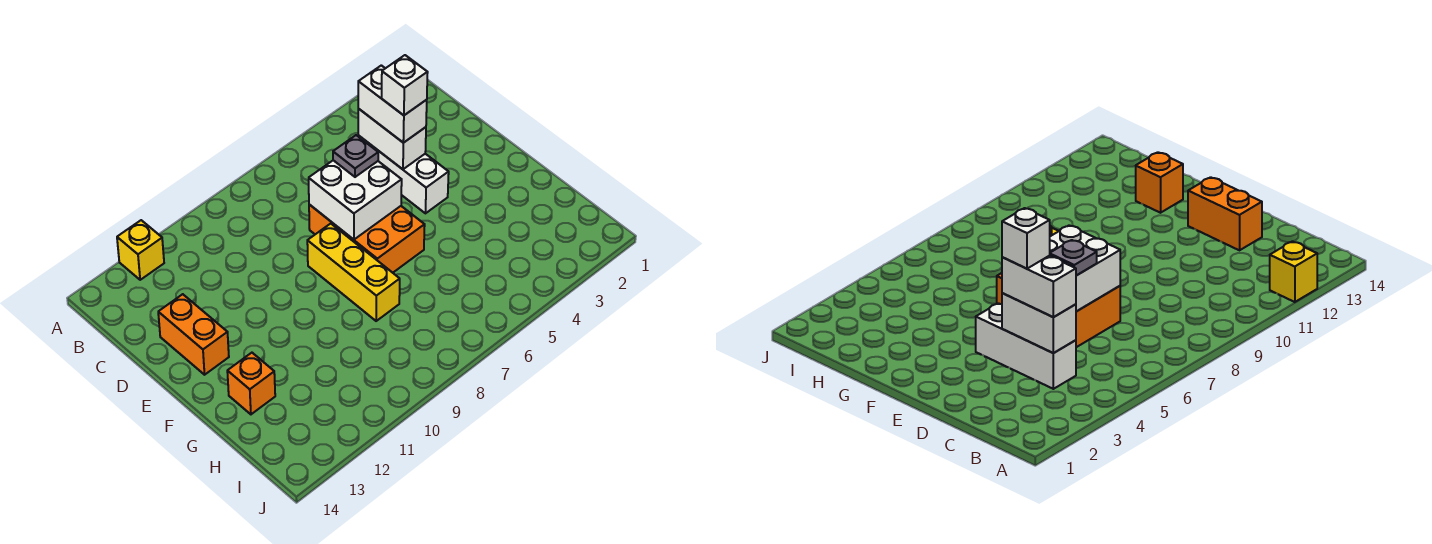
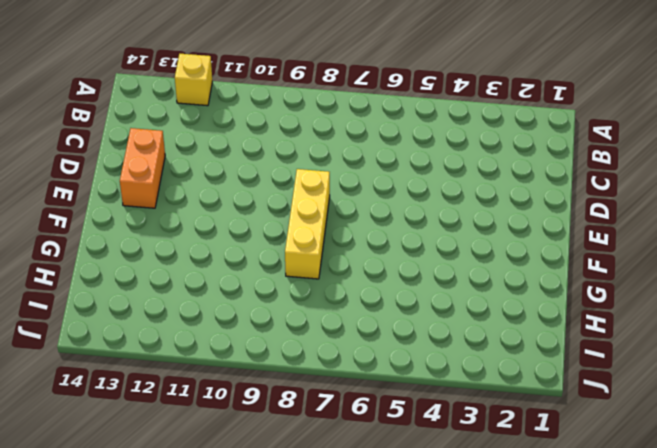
none -> white 1x3 brick [358,136,449,213]
none -> orange 2x3 brick [309,204,425,273]

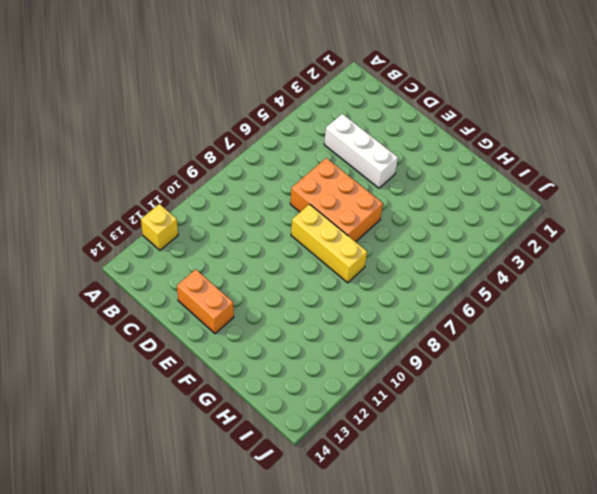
none -> orange 1x1 brick [227,353,275,414]
none -> white 1x2 brick [358,109,426,169]

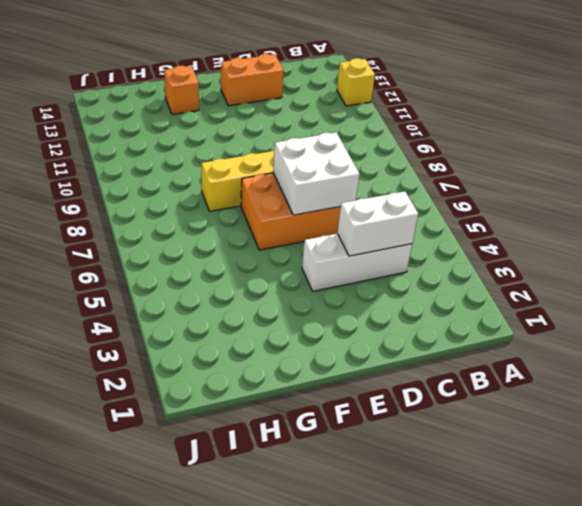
none -> white 1x2 brick [358,65,427,143]
none -> grey 1x1 plate [333,135,378,177]

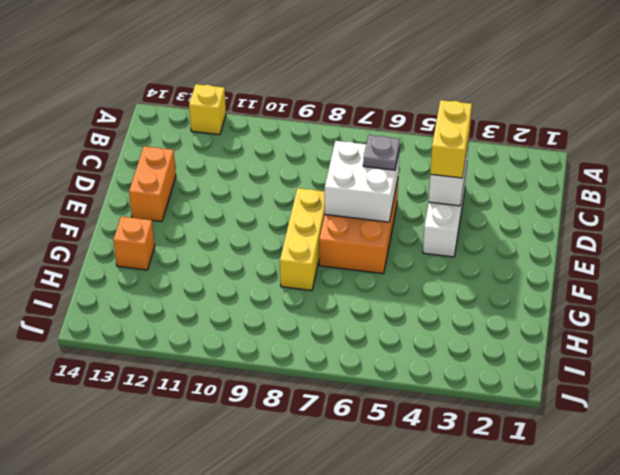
yellow 1x2 brick [430,100,472,178] -> white 1x2 brick [358,65,427,143]
none -> white 1x1 brick [382,55,428,115]

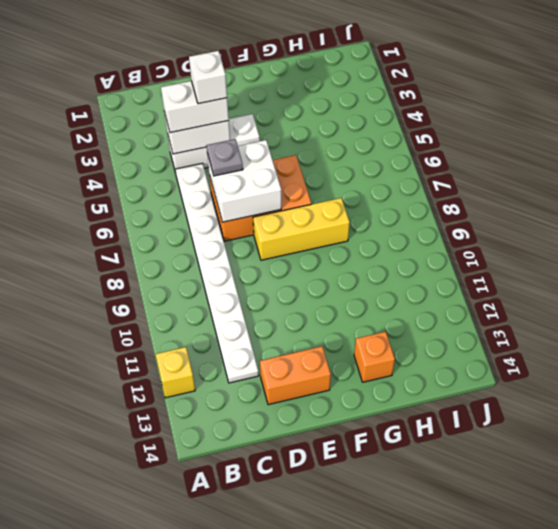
white 1x8 plate [175,163,259,383] -> none

